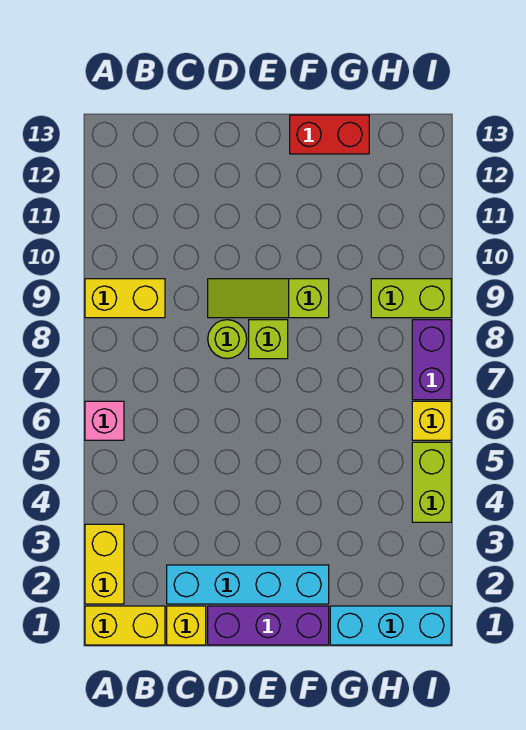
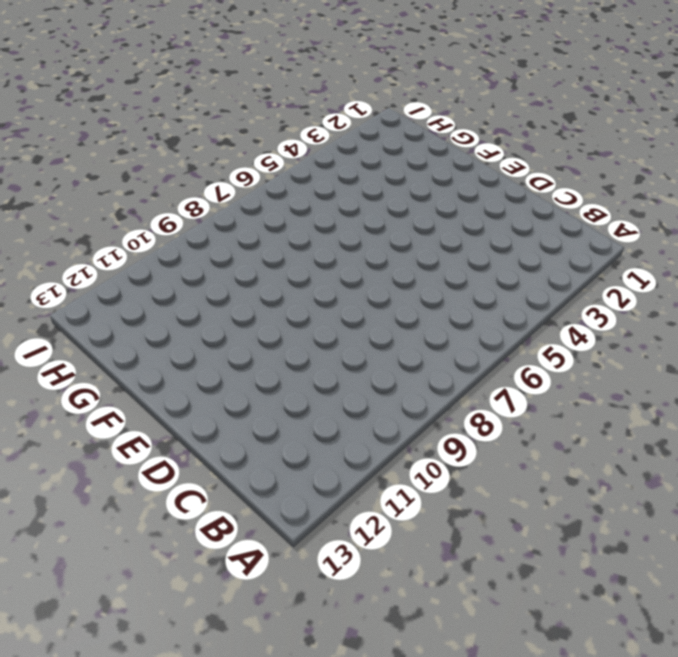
none -> yellow 1x2 brick [85,606,165,645]
none -> yellow 1x2 brick [85,524,124,604]
none -> pink 1x1 brick [85,401,124,440]

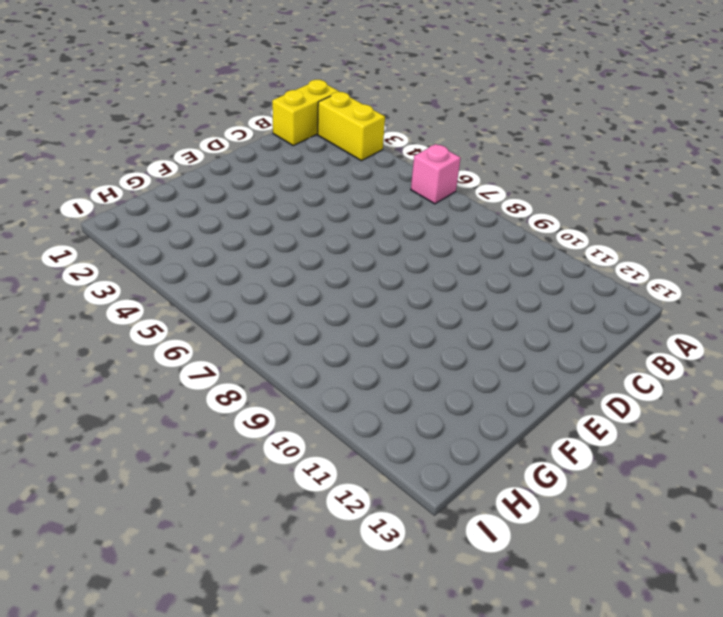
none -> yellow 1x2 brick [85,279,165,318]
none -> yellow 1x1 brick [167,606,206,645]
none -> cyan 1x4 brick [167,565,329,604]

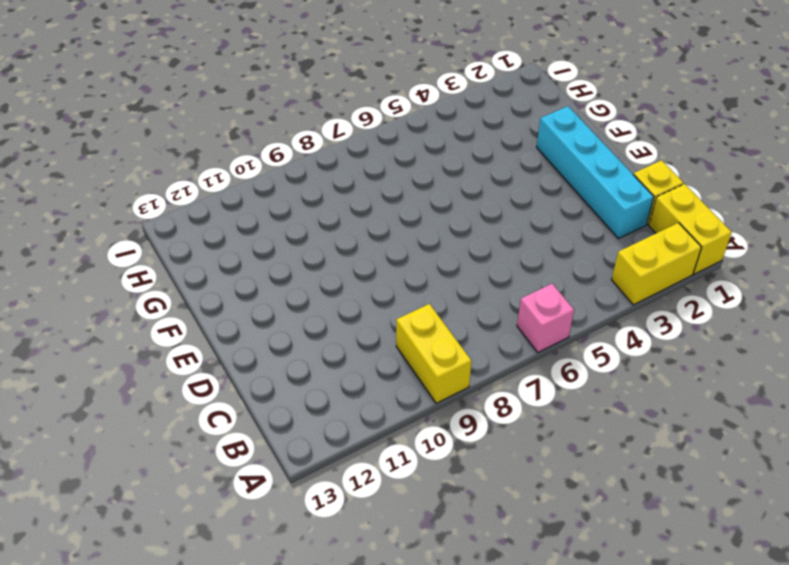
none -> purple 1x3 brick [208,606,329,645]
none -> lime 1x1 round brick [208,320,247,359]
none -> lime 1x3 slope [208,279,329,318]

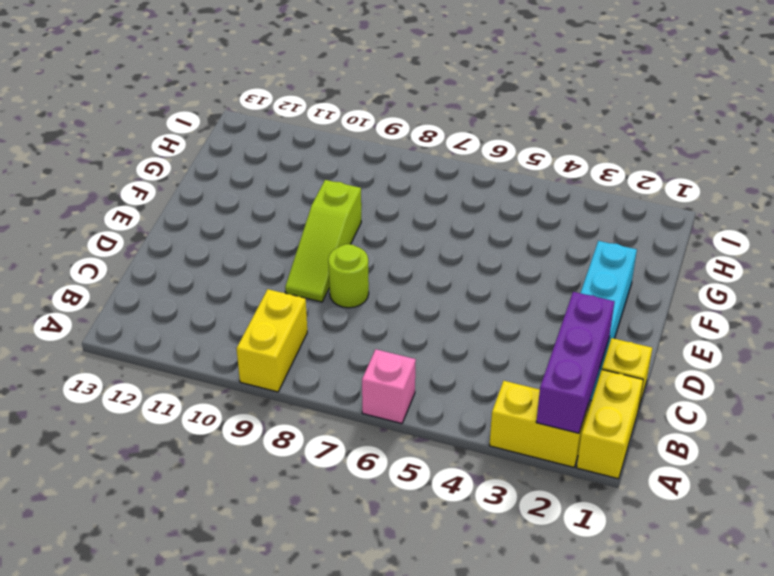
purple 1x3 brick [536,292,615,433] -> purple 1x3 brick moved to [208,606,329,645]
none -> lime 1x1 brick [249,320,288,359]
none -> red 1x2 brick [290,115,369,154]
none -> cyan 1x3 brick [330,606,451,645]

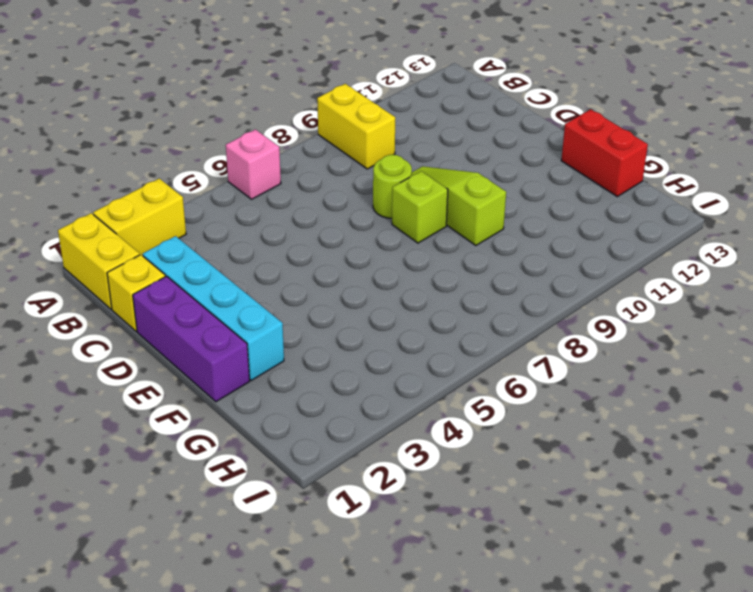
none -> cyan 1x3 brick [330,606,451,645]
none -> lime 1x2 brick [371,279,451,318]
none -> lime 1x2 brick [412,442,451,522]

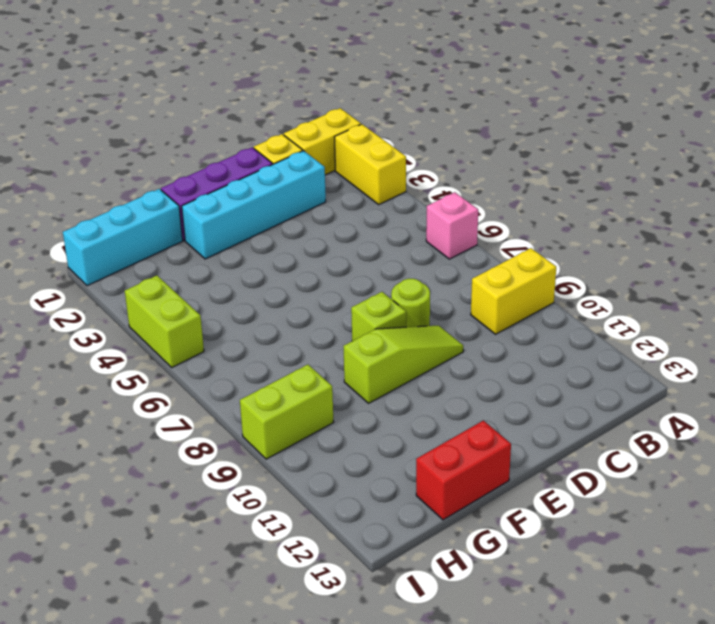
none -> yellow 1x1 brick [412,401,451,440]
none -> purple 1x2 brick [412,320,451,400]

